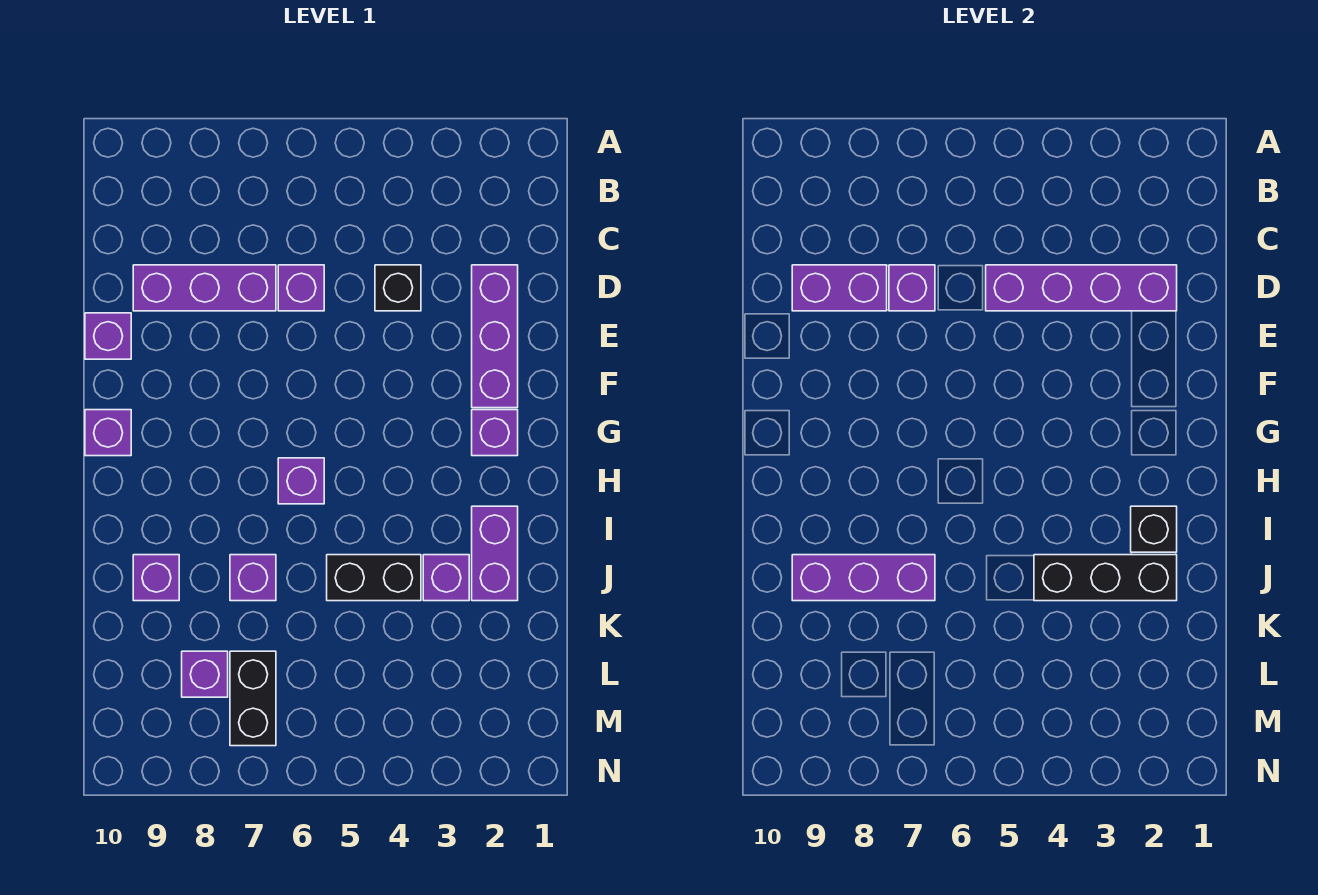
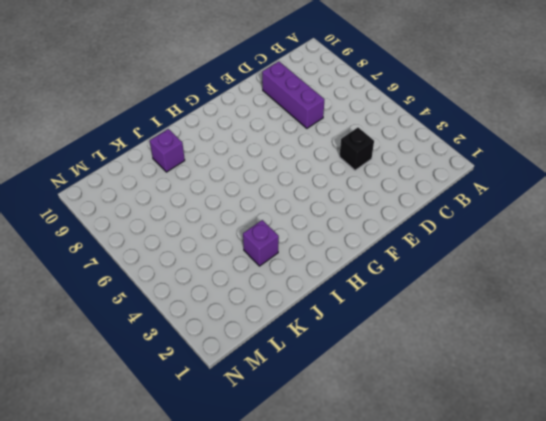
none -> purple 1x3 brick [472,265,518,408]
none -> purple 1x1 brick [278,265,324,311]
none -> purple 1x1 brick [85,313,131,359]

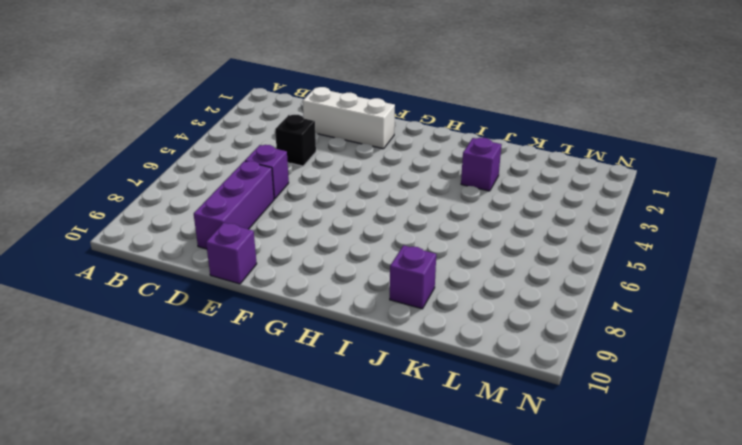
white 1x3 brick [303,87,395,149] -> purple 1x3 brick [472,265,518,408]
none -> purple 1x1 brick [472,410,518,456]
none -> purple 1x1 brick [85,410,131,456]
none -> purple 1x1 brick [278,458,324,504]

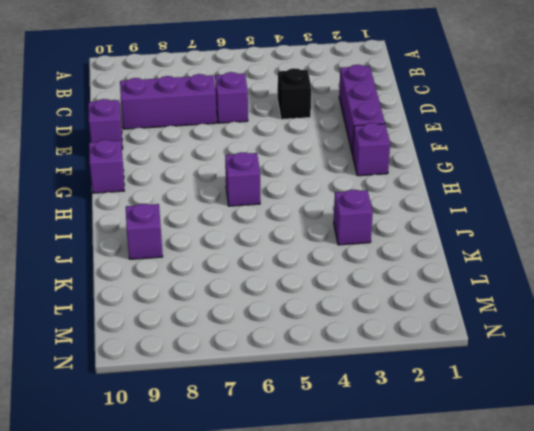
none -> purple 1x2 brick [472,506,518,601]
none -> black 1x2 brick [327,555,421,601]
none -> purple 1x1 brick [230,555,276,601]

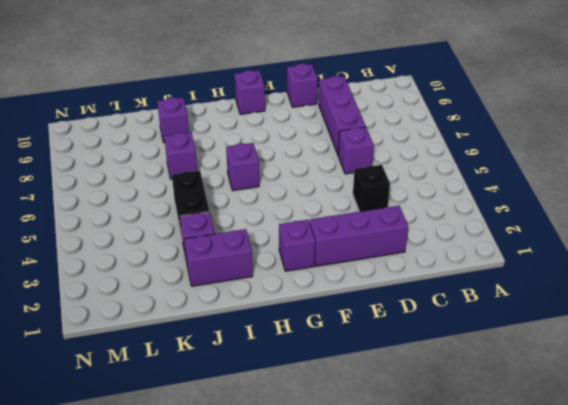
none -> black 1x2 brick [230,651,276,746]
none -> purple 1x1 brick [182,651,228,697]
none -> purple 1x4 brick [986,265,1177,311]

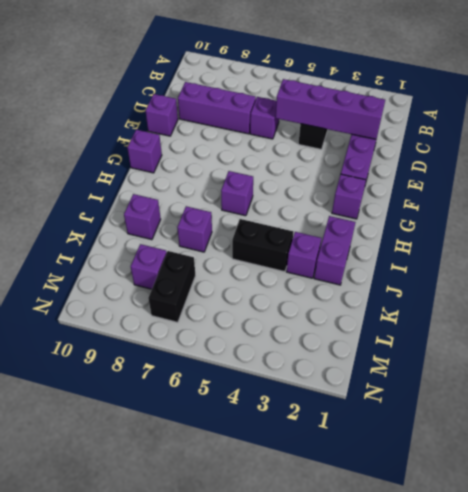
none -> purple 1x1 brick [889,265,935,311]
none -> purple 1x2 brick [792,265,887,311]
none -> black 1x1 brick [1131,506,1177,552]

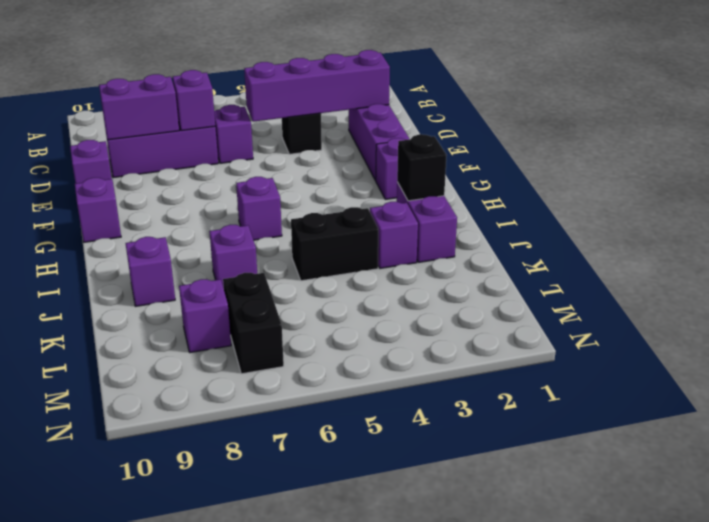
none -> black 1x3 brick [1034,555,1177,601]
none -> purple 1x3 brick [792,555,935,601]

